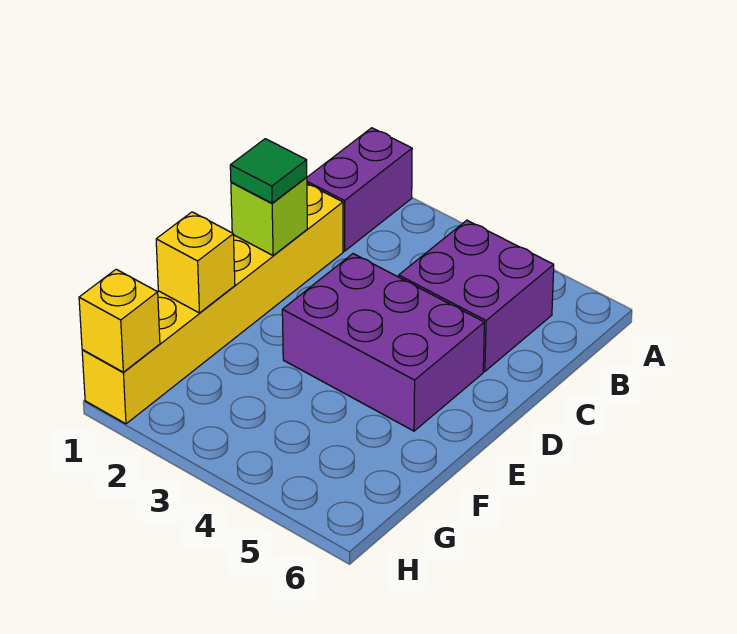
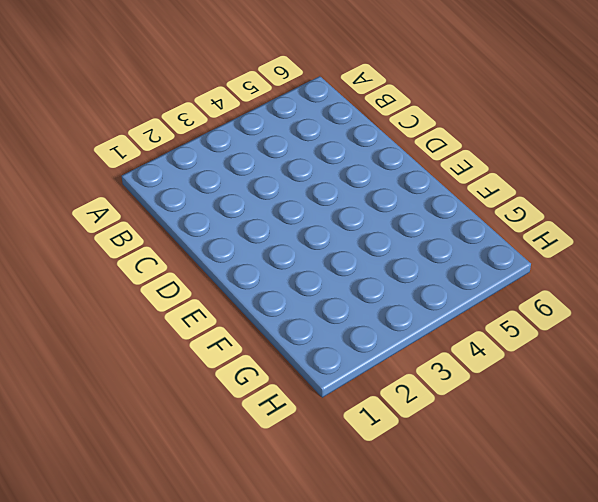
none -> purple 1x2 brick [307,128,412,251]
none -> purple 2x2 brick [399,220,554,371]

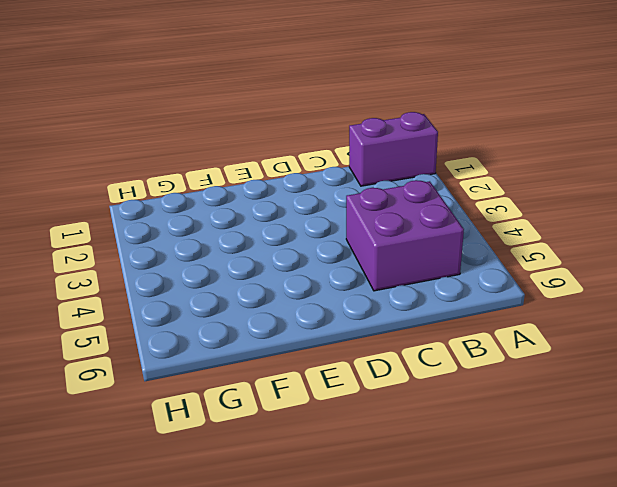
none -> yellow 1x6 brick [82,184,343,424]
none -> purple 2x3 brick [282,254,484,431]

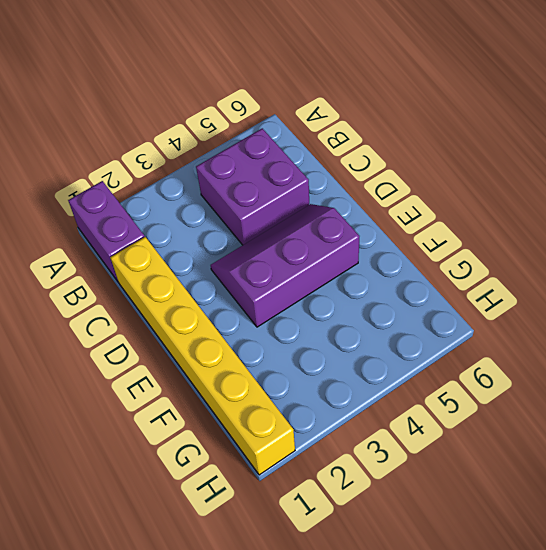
purple 2x3 slope [211,204,359,327] -> purple 2x3 brick [282,254,484,431]
none -> lime 1x1 brick [231,177,307,256]
none -> yellow 1x1 brick [156,212,235,313]

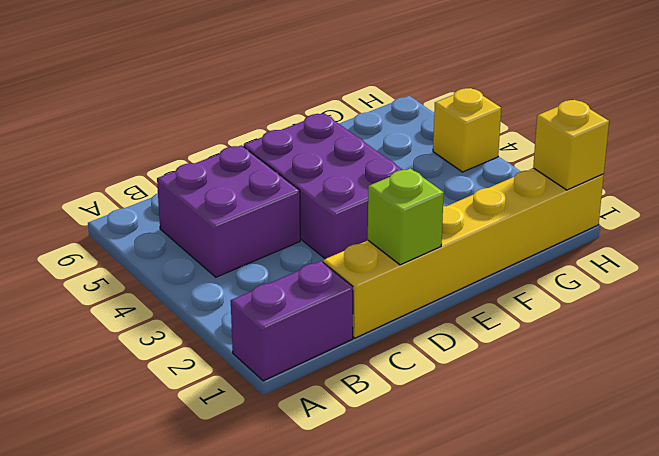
yellow 1x1 brick [433,88,501,172] -> yellow 1x1 brick moved to [156,212,235,313]
none -> green 1x1 tile [230,139,307,203]

